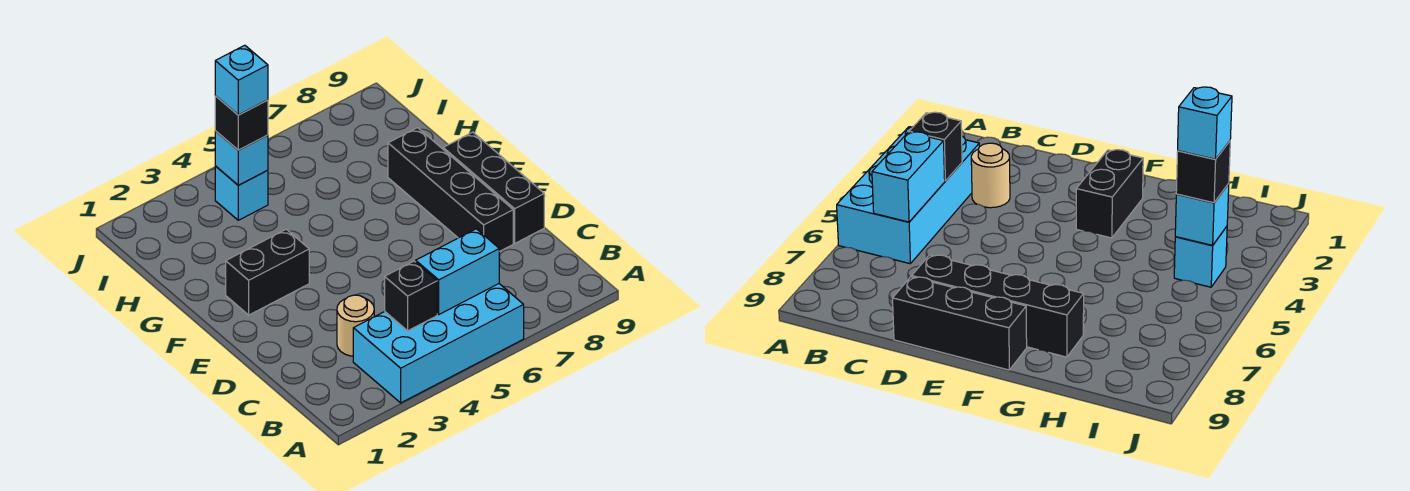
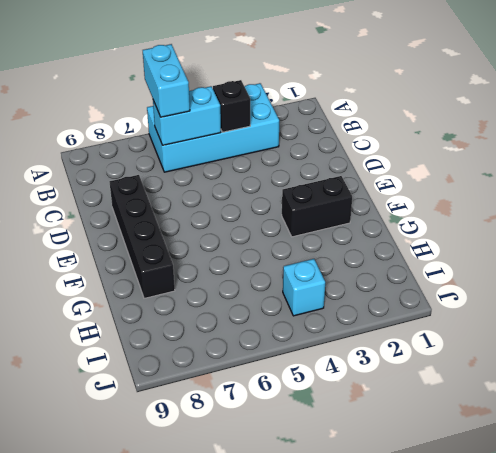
cyan 1x2 brick [143,44,190,117] -> none
none -> tan 1x1 round brick [337,295,374,356]
none -> black 1x3 brick [443,132,544,243]

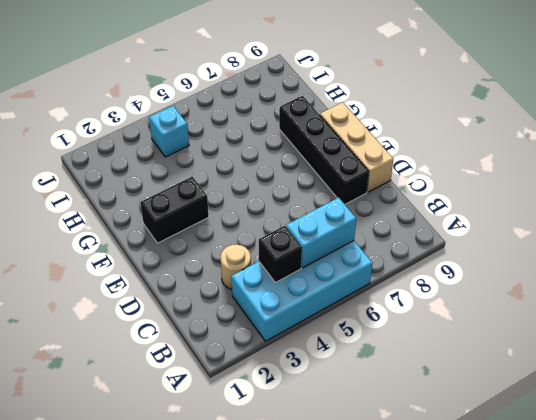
tan 1x3 brick [320,102,394,192] -> black 1x3 brick [443,132,544,243]
none -> cyan 1x1 brick [215,131,268,185]
none -> black 1x1 brick [215,96,268,150]

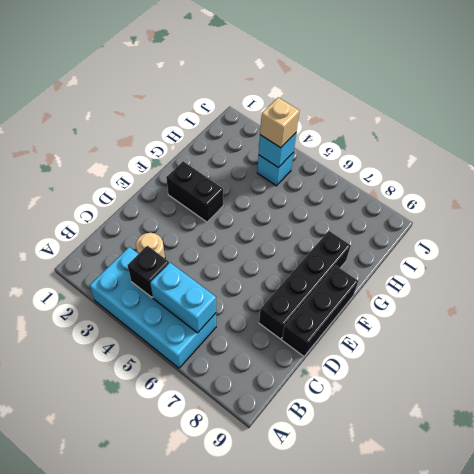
tan 1x1 brick [260,98,299,148] -> black 1x1 brick [215,96,268,150]
none -> cyan 1x1 brick [215,45,268,115]

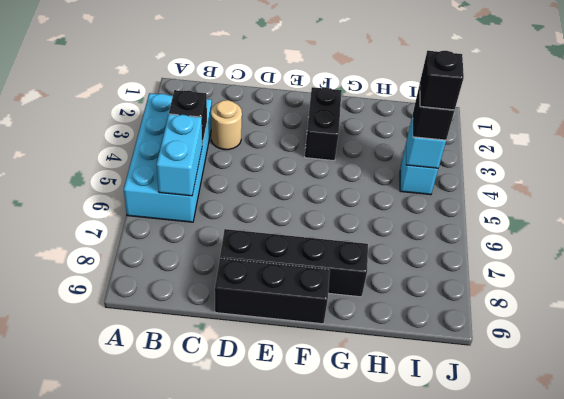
black 1x1 brick [420,51,464,110] -> cyan 1x1 brick [215,45,268,115]

